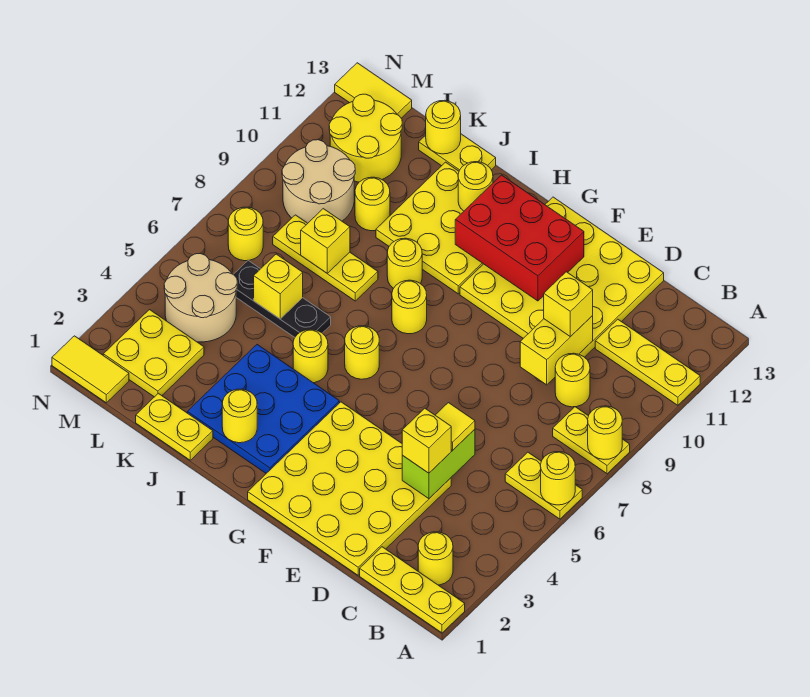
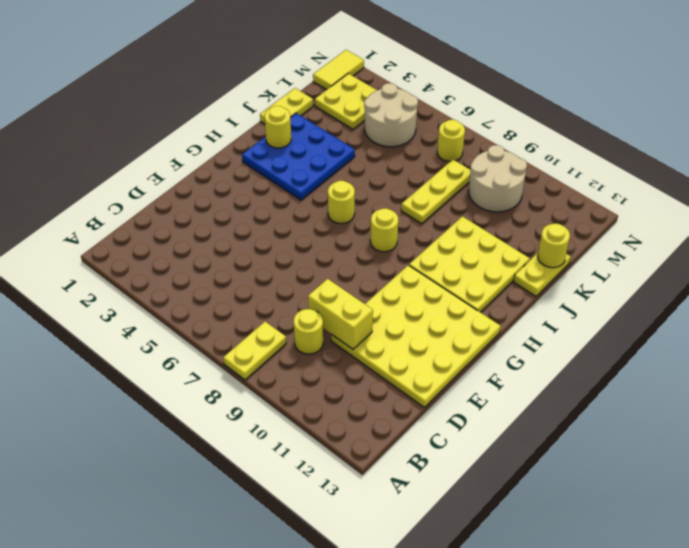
none -> yellow 1x3 plate [360,547,465,633]
none -> yellow 1x2 plate [505,452,582,519]
none -> yellow 1x3 plate [595,319,700,405]
none -> yellow 1x1 round brick [418,532,453,585]

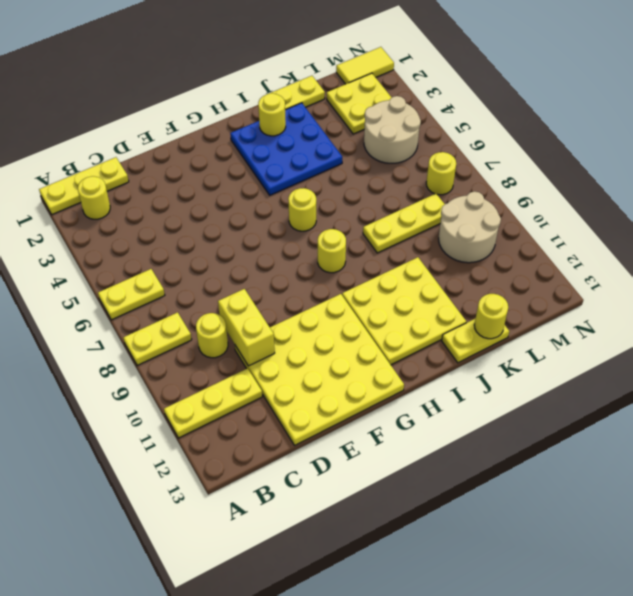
none -> yellow 4x4 plate [248,402,451,575]
none -> yellow 1x1 round brick [293,329,328,383]
none -> yellow 1x1 round brick [387,238,422,288]
none -> black 1x3 plate [234,260,331,337]

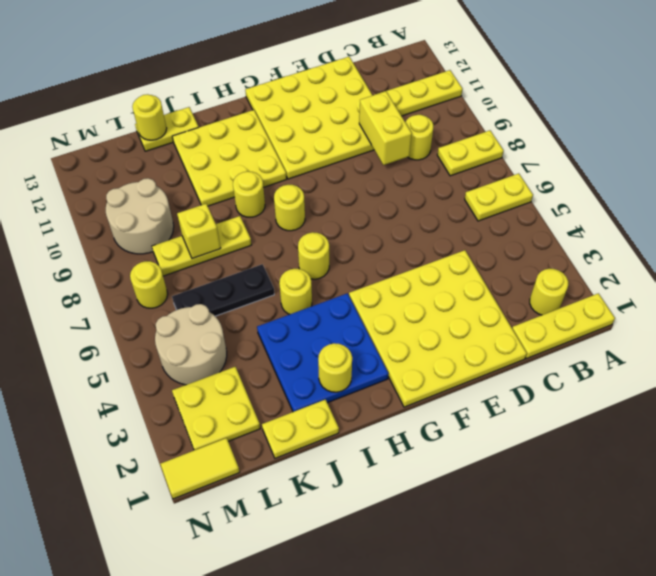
none -> yellow 1x1 round brick [355,177,390,231]
none -> yellow 2x2 round brick [329,94,402,182]
none -> yellow 1x2 tile [335,63,412,118]
none -> yellow 1x1 round brick [541,452,575,505]

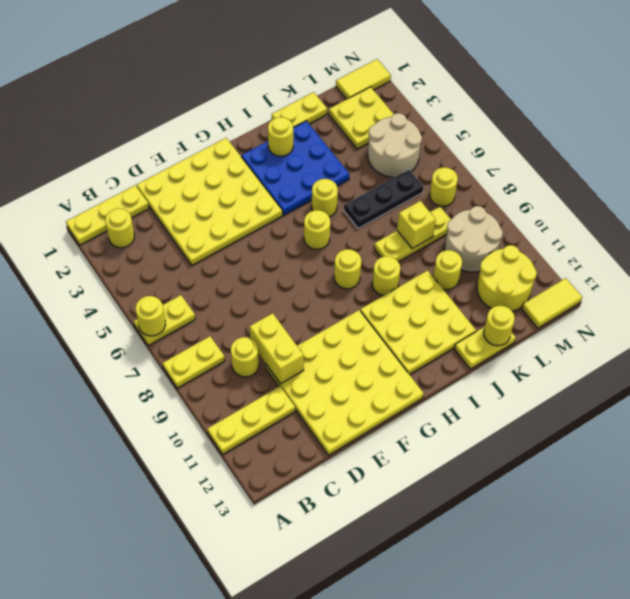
none -> yellow 1x1 round brick [588,406,622,459]
none -> lime 1x2 brick [402,429,475,499]
none -> red 2x3 brick [455,175,584,301]
none -> yellow 1x1 round brick [458,162,493,211]

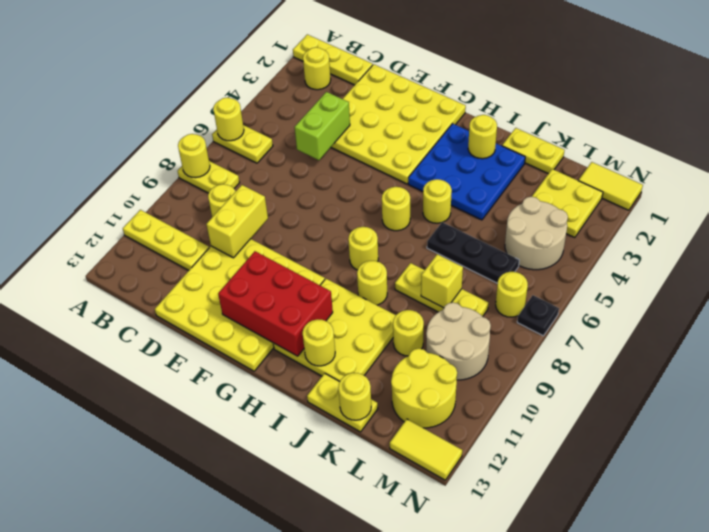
black 1x1 plate [517,295,559,336] -> none
none -> yellow 1x1 brick [254,254,303,319]
none -> yellow 1x1 brick [402,408,451,473]
none -> yellow 1x1 tile [435,403,475,450]
none -> yellow 1x1 brick [544,272,593,337]

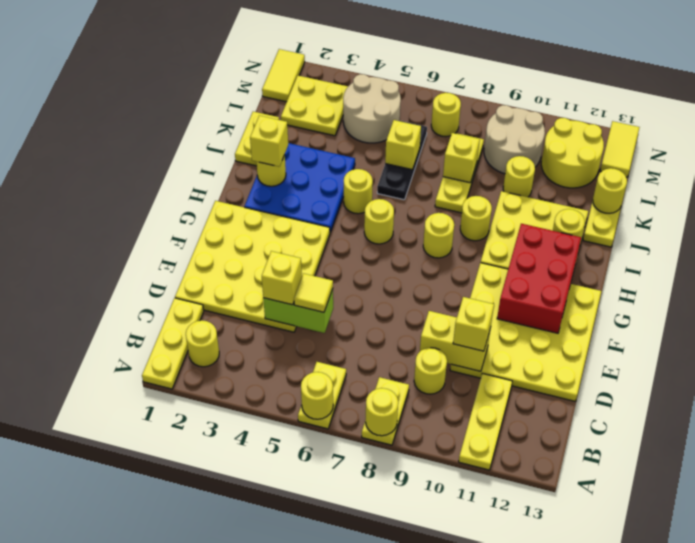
yellow 1x1 brick [250,116,288,167] -> none

